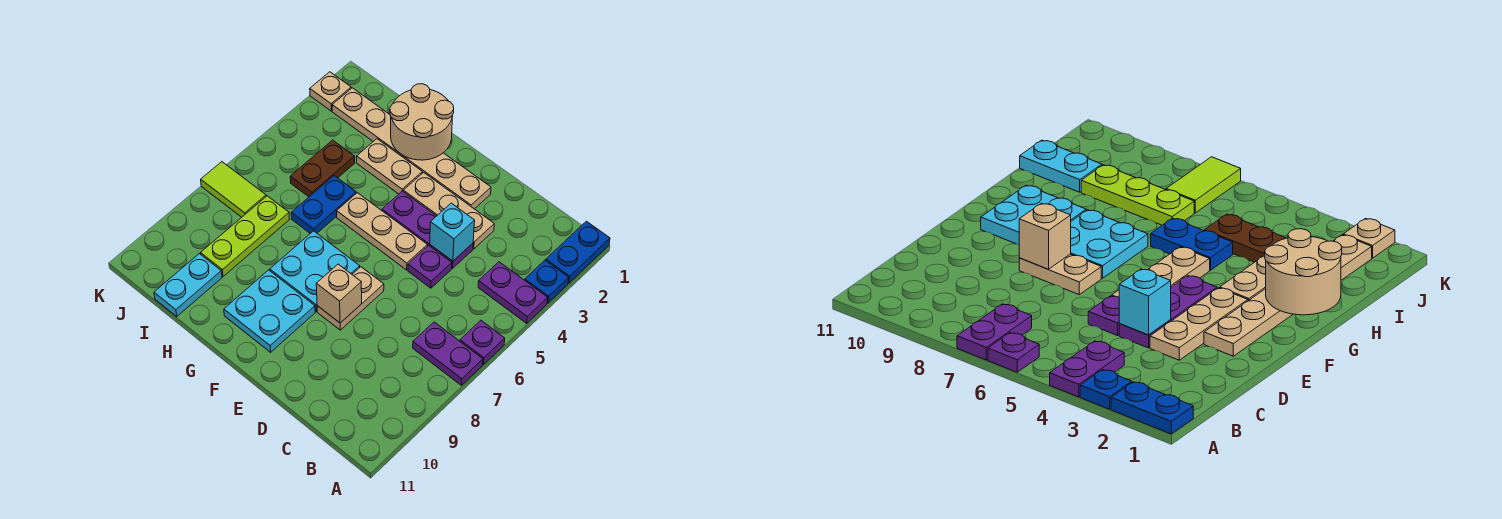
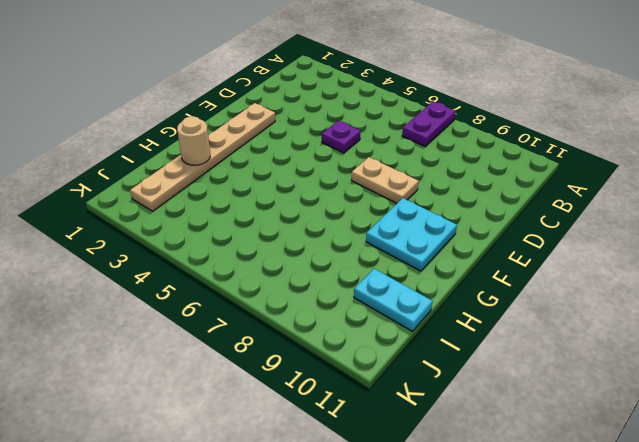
tan 1x1 round brick [177,116,210,165] -> tan 2x2 round brick [390,84,454,160]
none -> blue 1x2 plate [546,221,610,283]
none -> blue 1x1 plate [525,260,569,303]
none -> purple 1x2 plate [478,262,548,323]

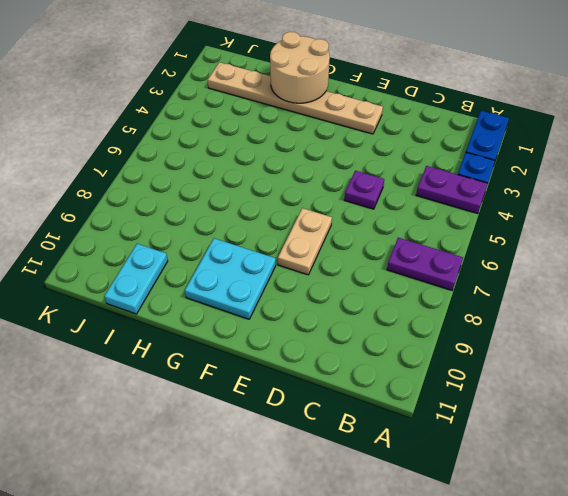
none -> purple 1x1 plate [460,320,505,365]
none -> tan 1x3 plate [403,172,494,249]
none -> purple 1x3 plate [382,191,473,268]

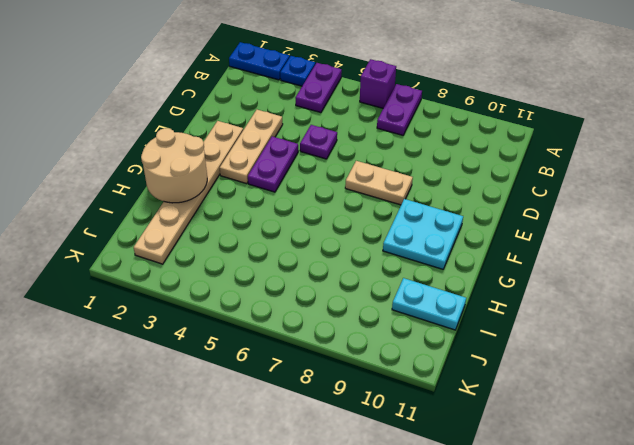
purple 1x1 brick [360,59,396,108] -> purple 1x1 plate [460,320,505,365]
purple 1x2 plate [248,136,298,192] -> purple 1x3 plate [382,191,473,268]
none -> tan 1x3 plate [337,193,428,270]
none -> cyan 2x2 plate [270,231,360,311]
none -> tan 1x2 plate [357,139,422,194]

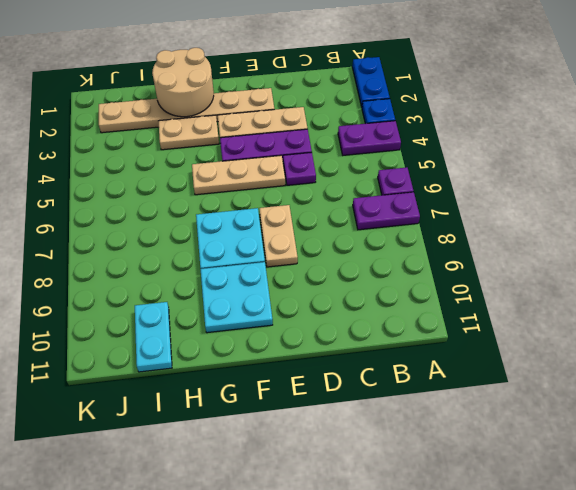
none -> blue 1x2 plate [291,176,356,233]
none -> brown 1x2 plate [290,140,355,197]
none -> lime 1x3 plate [201,196,290,277]

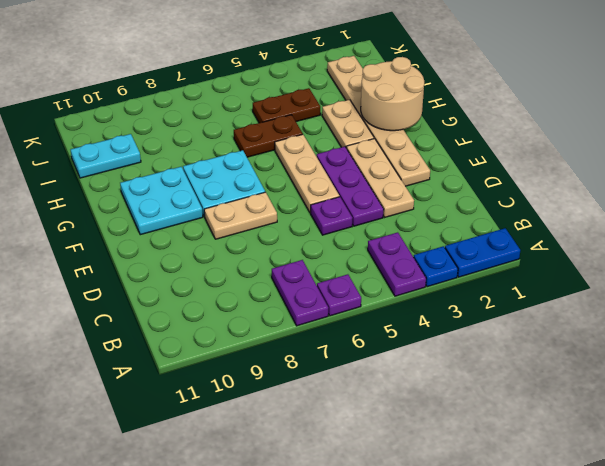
brown 1x2 plate [234,115,303,157] -> blue 1x2 plate [291,176,356,233]
none -> lime 1x3 plate [201,196,290,277]
none -> lime 1x2 tile [201,162,266,217]
none -> tan 1x1 plate [310,72,351,111]

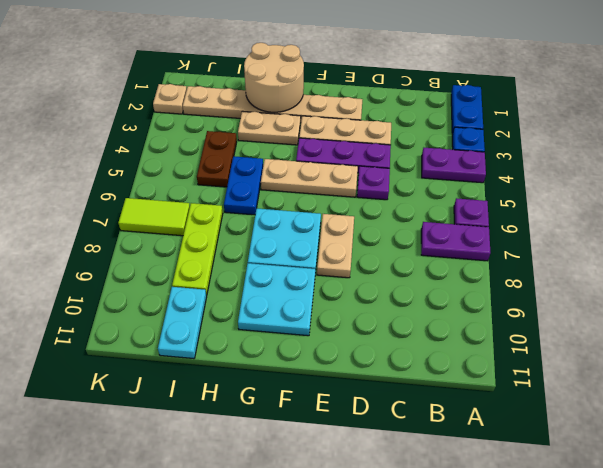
none -> cyan 1x1 brick [430,203,475,261]
none -> tan 1x1 brick [316,264,362,323]

